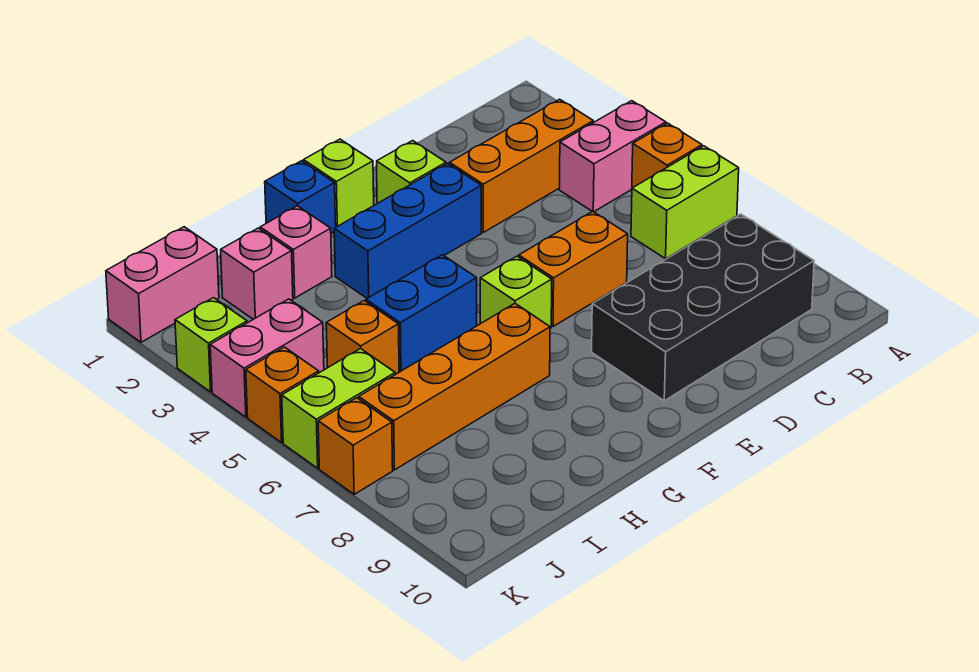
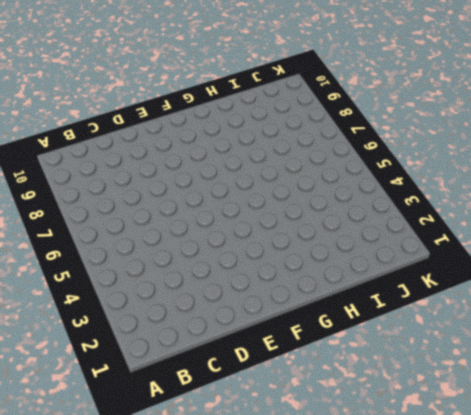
none -> pink 1x2 brick [559,101,666,212]
none -> orange 1x1 brick [632,123,702,188]
none -> lime 1x2 brick [631,146,739,259]

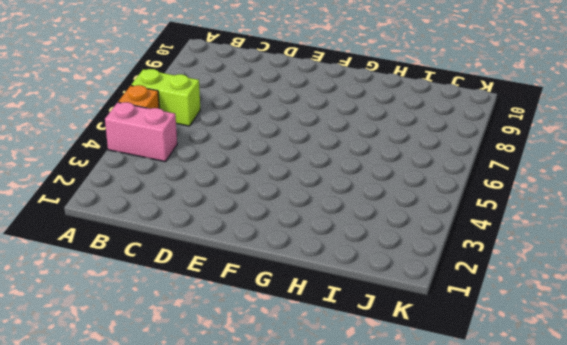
none -> orange 1x3 brick [450,99,593,232]
none -> black 2x4 brick [592,214,814,401]
none -> orange 1x2 brick [519,212,628,326]

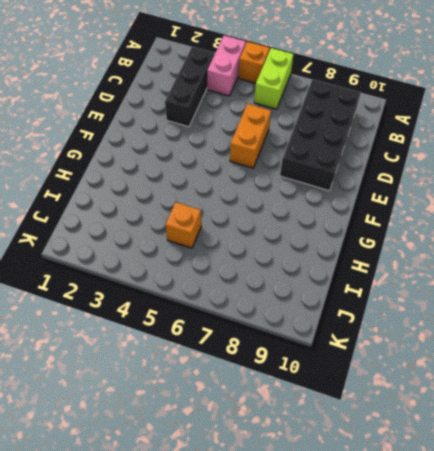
black 1x3 brick [165,47,214,127] -> orange 1x3 brick [450,99,593,232]
none -> lime 1x1 brick [377,141,446,203]
none -> blue 1x3 brick [334,163,481,298]
none -> lime 1x1 brick [304,139,374,227]

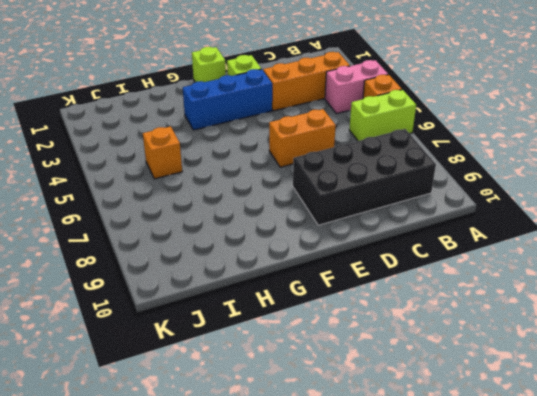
none -> lime 1x1 brick [480,256,552,328]
none -> blue 1x1 brick [265,161,336,233]
none -> blue 1x2 brick [366,255,477,371]

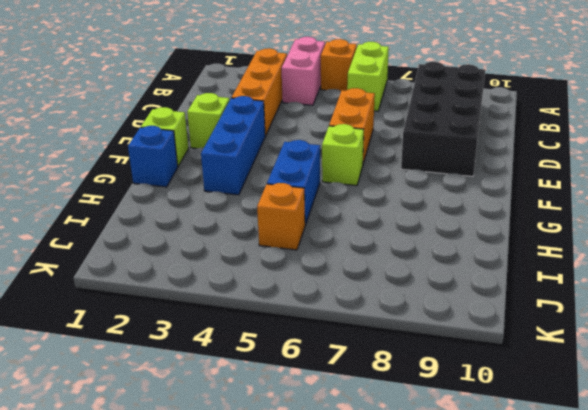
none -> orange 1x4 brick [359,304,550,470]
none -> pink 1x1 brick [260,206,332,298]
none -> pink 1x1 brick [221,228,293,319]

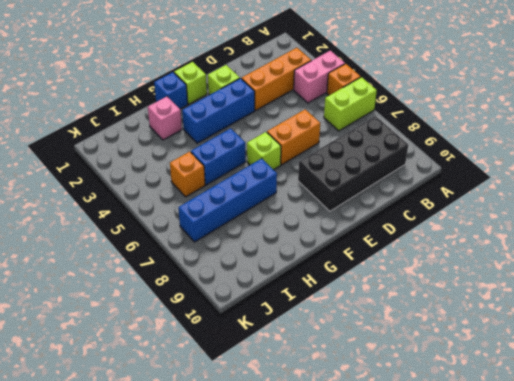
blue 1x4 brick [178,158,277,242] -> orange 1x4 brick [359,304,550,470]
none -> pink 1x1 brick [221,228,293,319]
none -> pink 1x2 brick [106,227,219,342]
none -> pink 1x2 brick [210,299,324,417]

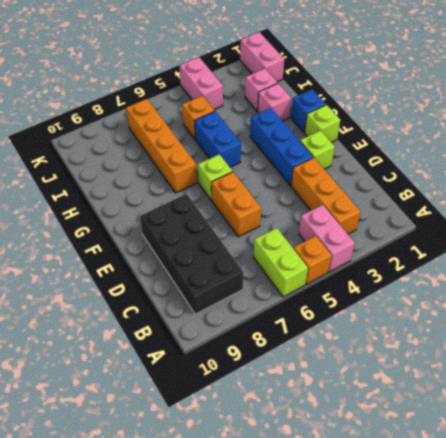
none -> lime 1x2 brick [282,348,395,468]
none -> lime 1x1 brick [175,298,247,392]
none -> orange 1x1 brick [246,347,319,443]

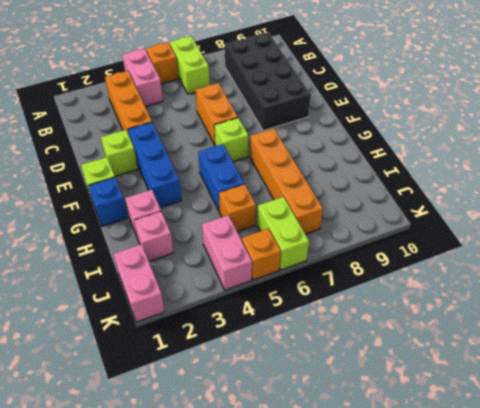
none -> lime 1x1 brick [175,298,247,392]
none -> orange 1x1 brick [318,398,393,494]

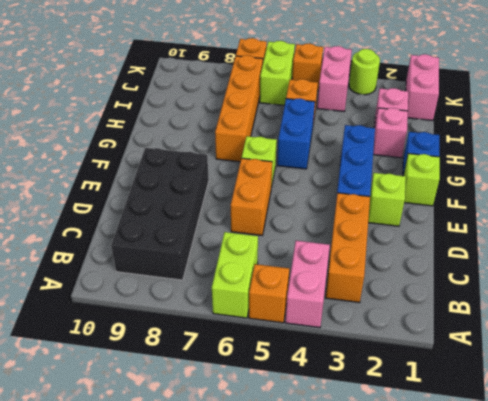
lime 1x1 round brick [349,49,380,95] -> lime 1x1 brick [175,298,247,392]

